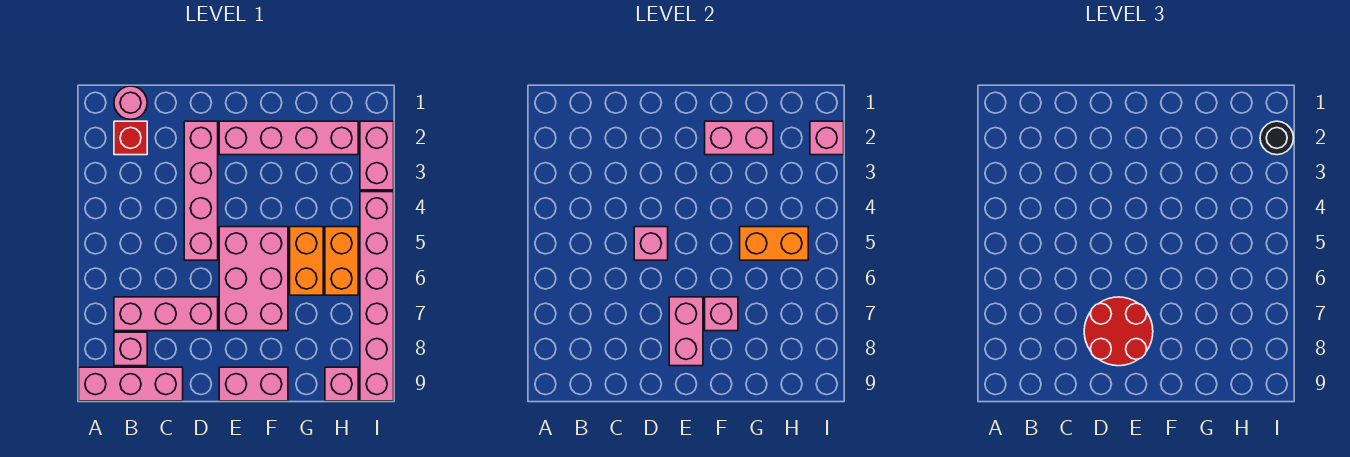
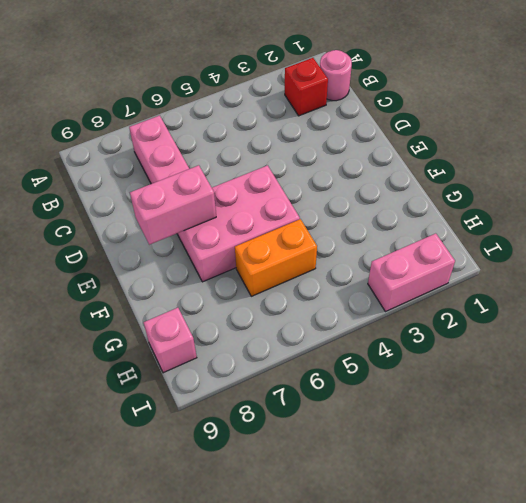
none -> pink 1x3 brick [79,367,183,401]
none -> pink 1x1 brick [114,332,147,366]
none -> pink 1x4 brick [184,121,218,260]

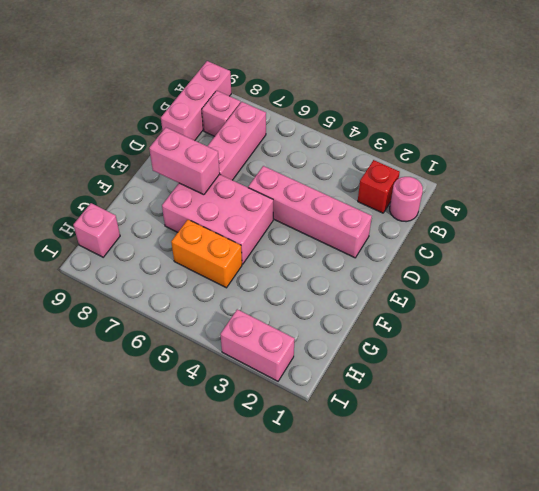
none -> pink 1x4 brick [219,121,358,155]
none -> pink 1x2 brick [219,367,288,401]
none -> orange 1x2 brick [325,227,358,295]

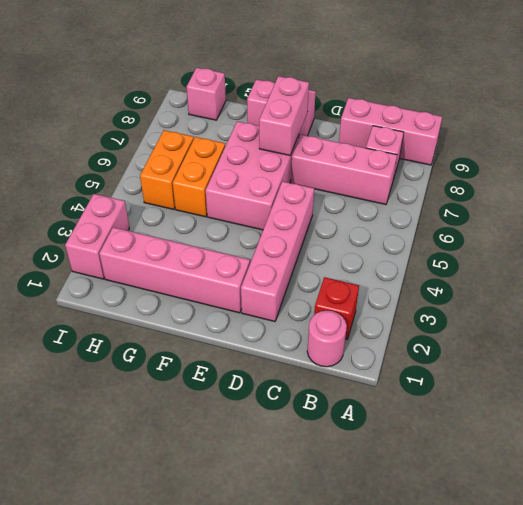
none -> pink 1x6 brick [360,192,394,401]
none -> pink 1x1 brick [634,227,668,260]
none -> pink 1x2 brick [705,121,773,155]

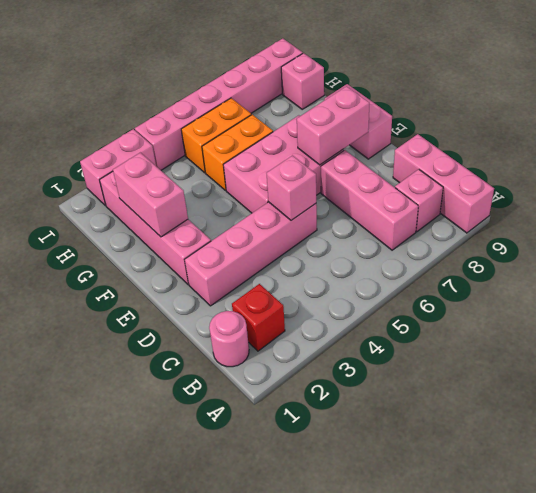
none -> pink 1x1 brick [705,297,738,331]
none -> orange 1x2 brick [740,227,808,260]
none -> pink 1x1 brick [810,121,844,155]

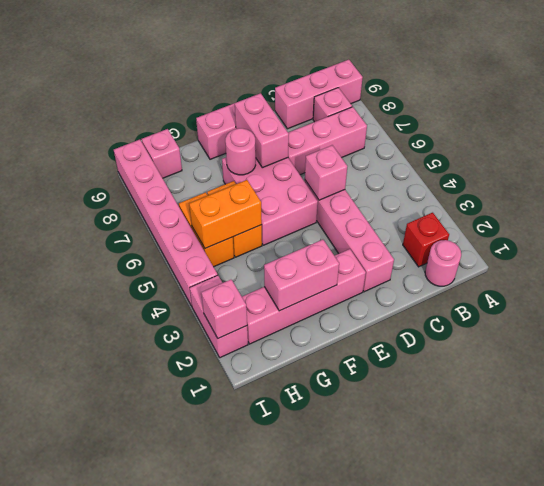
pink 1x1 round brick [225,128,256,175] -> pink 1x1 brick [705,297,738,331]
none -> red 2x2 round brick [1084,297,1153,366]
none -> black 1x1 round brick [1260,121,1293,155]

